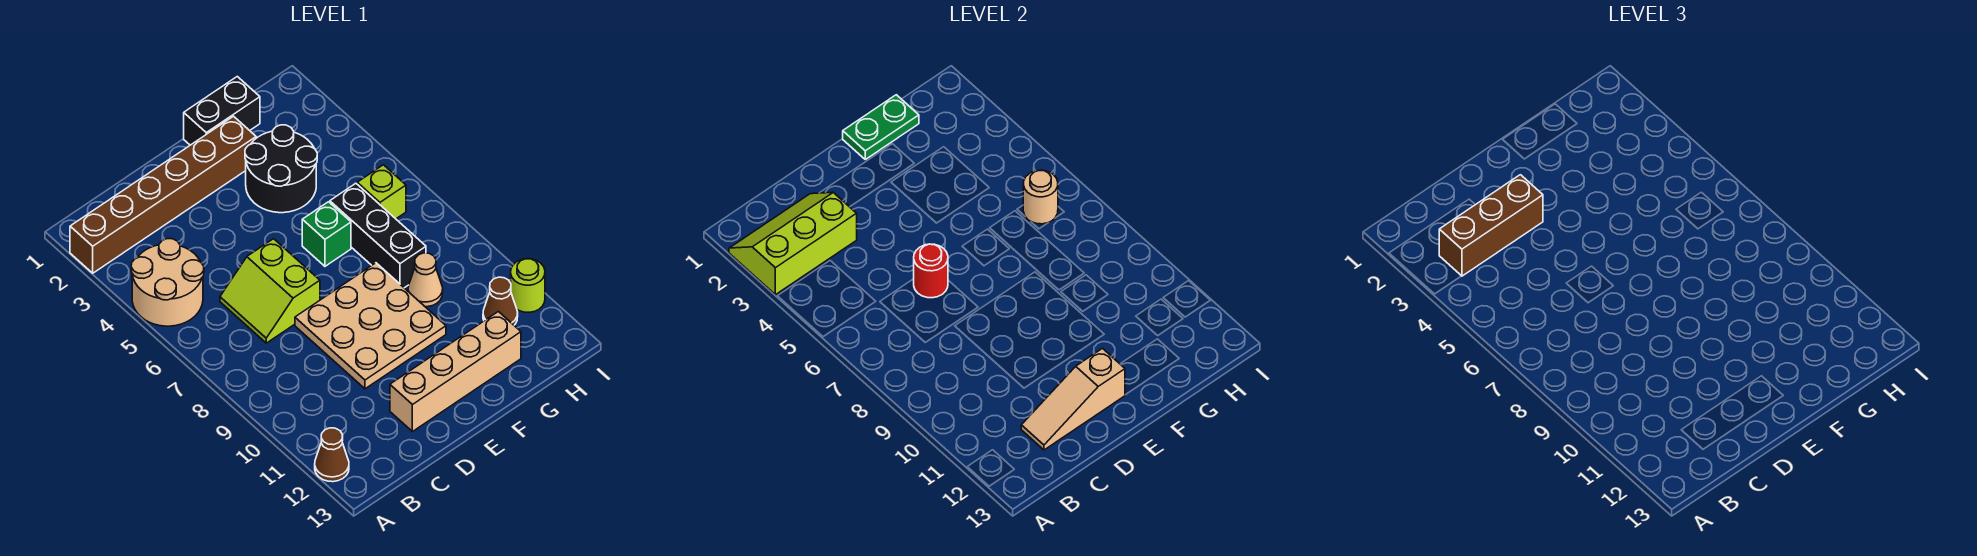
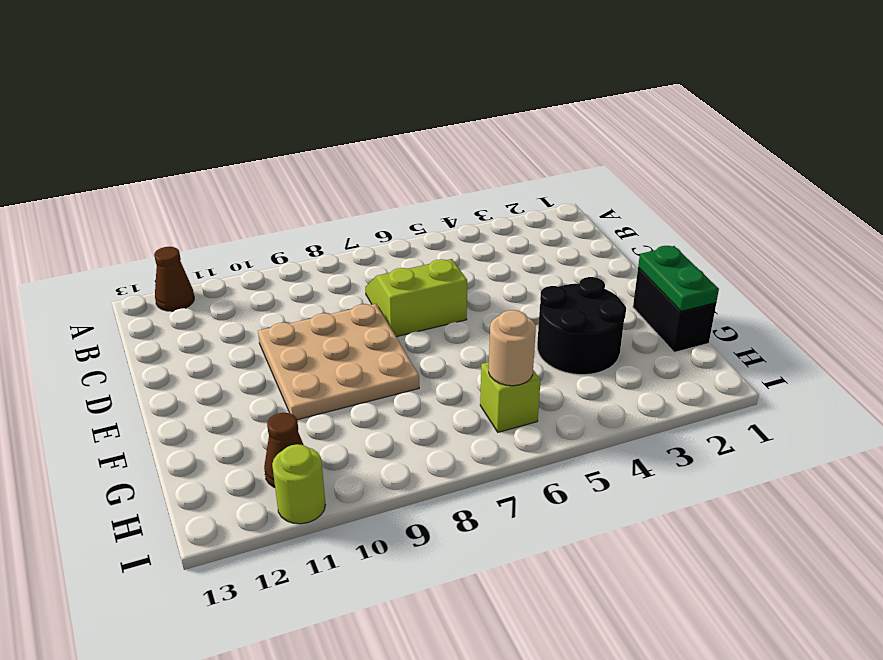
none -> brown 1x6 brick [70,116,256,273]
none -> tan 2x2 round brick [131,239,204,326]
none -> tan 1x4 brick [390,312,521,432]

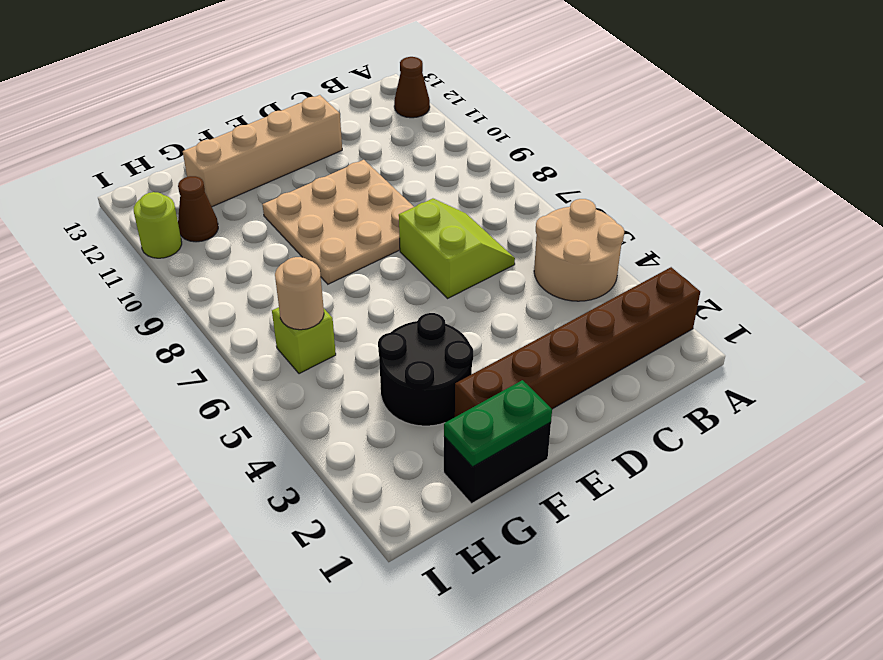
none -> green 1x1 brick [302,202,351,266]
none -> black 1x3 brick [330,183,426,288]
none -> tan 1x1 cone [408,253,443,307]

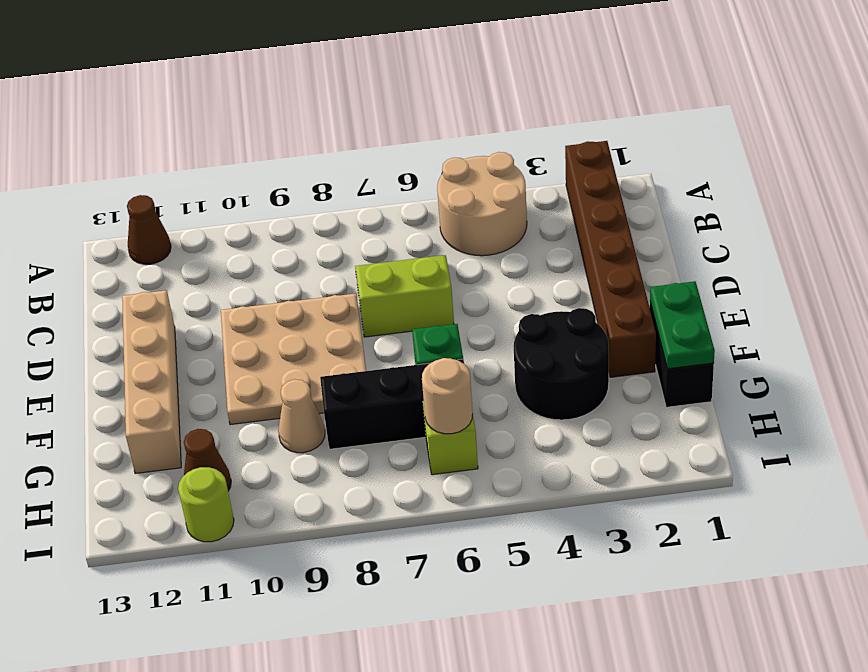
none -> lime 2x3 slope [729,192,857,295]
none -> tan 1x3 slope [1021,348,1125,450]
none -> red 1x1 round brick [914,244,948,298]

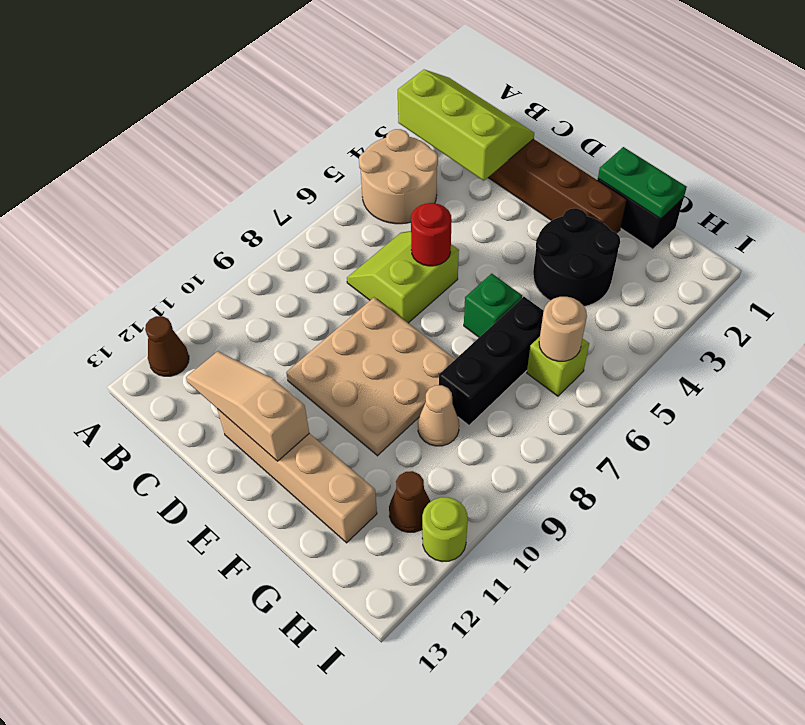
none -> brown 1x3 brick [1439,175,1543,276]

